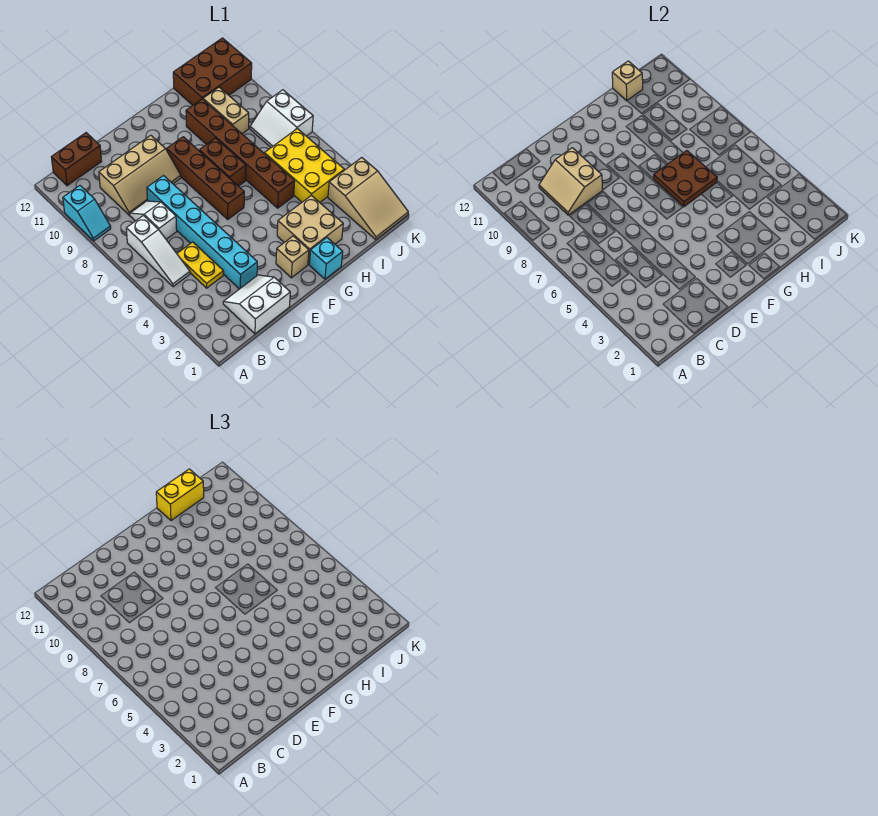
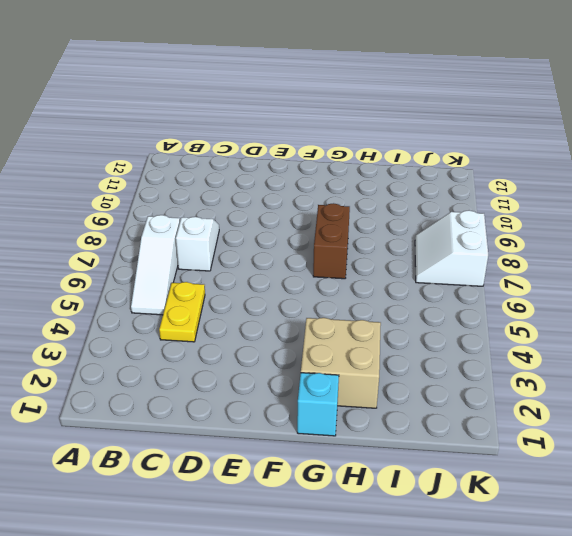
none -> cyan 1x2 slope [63,186,111,241]
none -> brown 1x2 brick [51,133,102,186]
none -> white 2x2 slope [223,275,290,334]

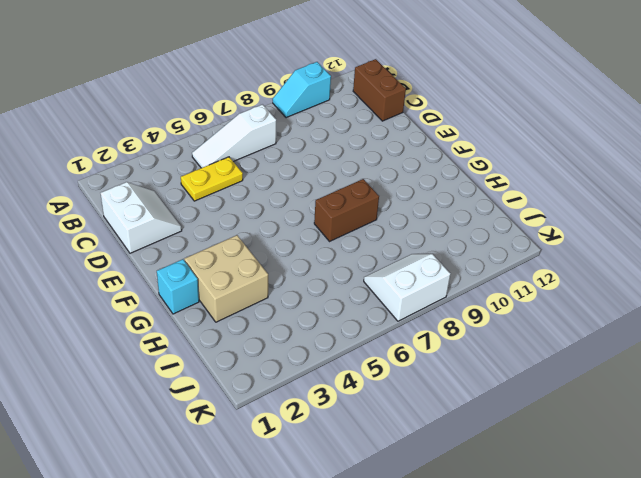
none -> white 1x2 slope [130,201,177,239]
none -> tan 2x3 slope [99,135,181,215]
none -> cyan 1x6 brick [147,176,257,289]

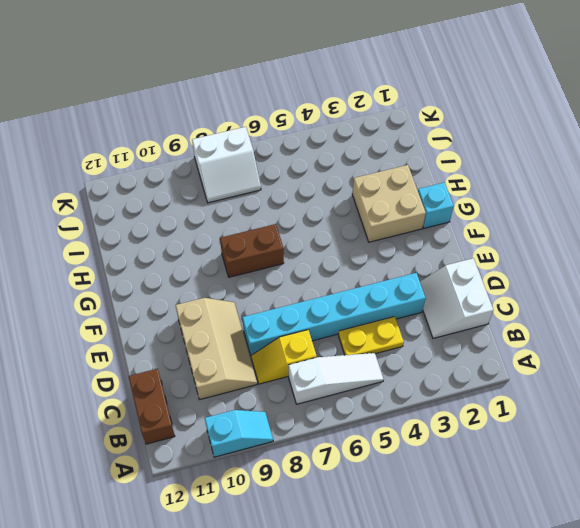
yellow 1x2 slope [251,330,317,384] -> white 1x2 slope [130,201,177,239]
none -> tan 1x1 brick [276,236,309,278]
none -> brown 1x4 brick [167,137,244,219]
none -> brown 1x6 brick [186,99,295,208]

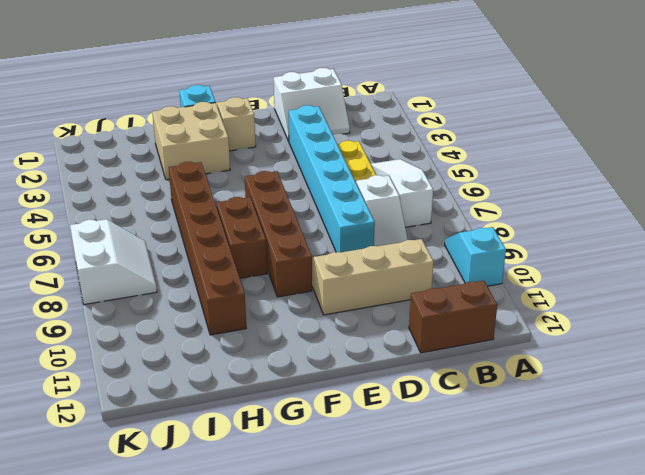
none -> yellow 2x3 brick [265,129,344,202]
none -> tan 1x2 brick [203,87,249,134]
none -> brown 2x3 brick [173,38,252,105]

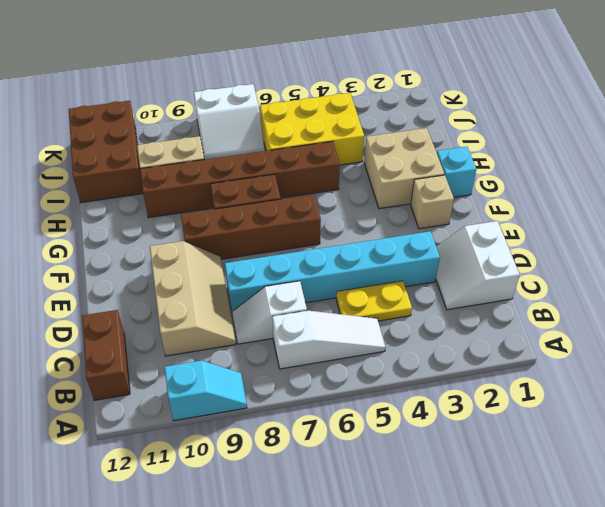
none -> tan 2x3 slope [328,158,408,240]
none -> tan 2x2 slope [539,148,603,215]
none -> brown 2x2 plate [654,151,717,207]

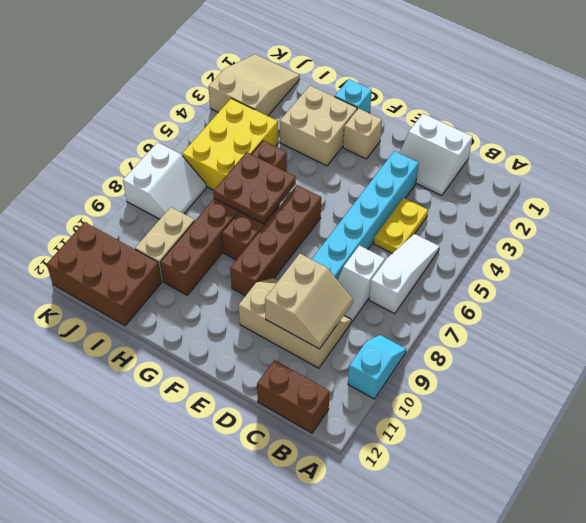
none -> tan 1x1 brick [612,61,643,101]
none -> yellow 1x2 brick [156,469,204,520]

